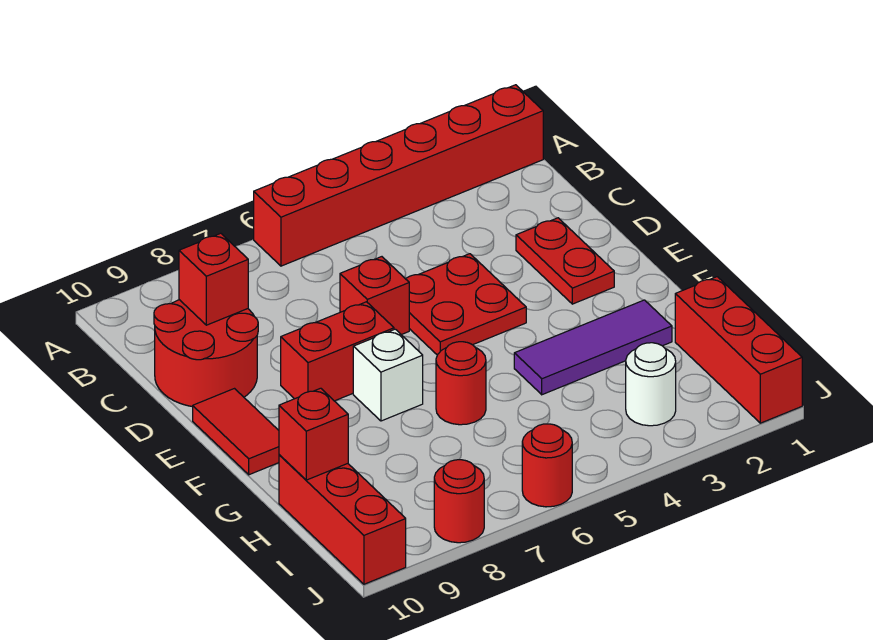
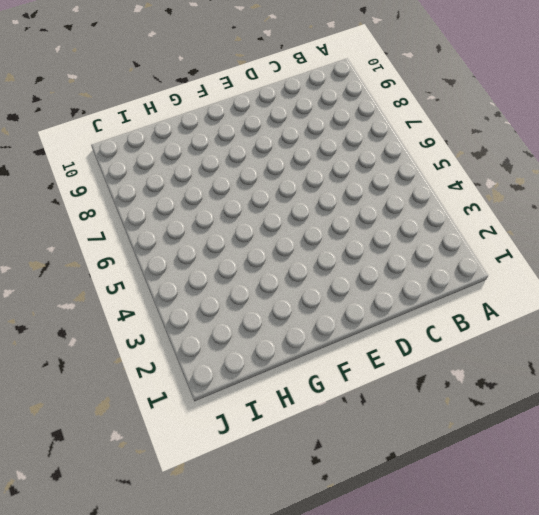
none -> red 1x6 brick [254,85,543,266]
none -> red 2x2 round brick [154,300,258,407]
none -> red 1x2 plate [516,218,614,304]

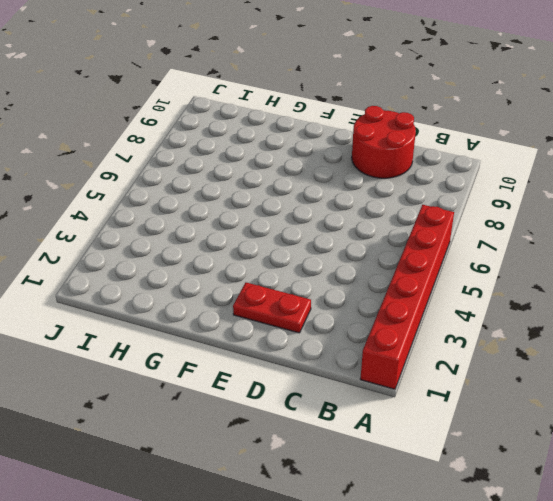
none -> red 2x2 plate [406,254,526,355]
none -> red 1x1 brick [340,257,409,335]
none -> red 1x2 brick [281,302,394,401]

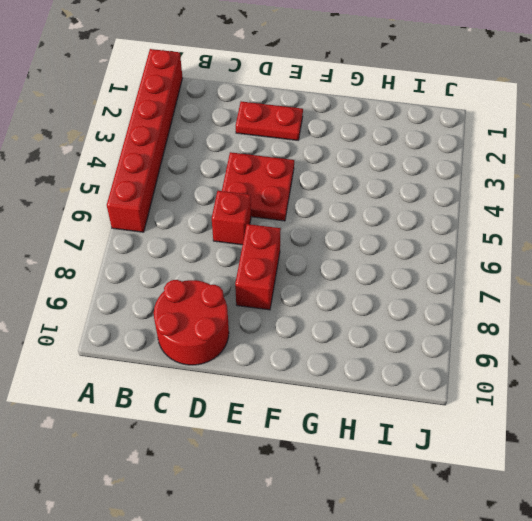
none -> red 1x2 tile [193,389,279,475]
none -> white 1x1 brick [353,329,423,421]
none -> purple 1x3 tile [514,300,672,395]

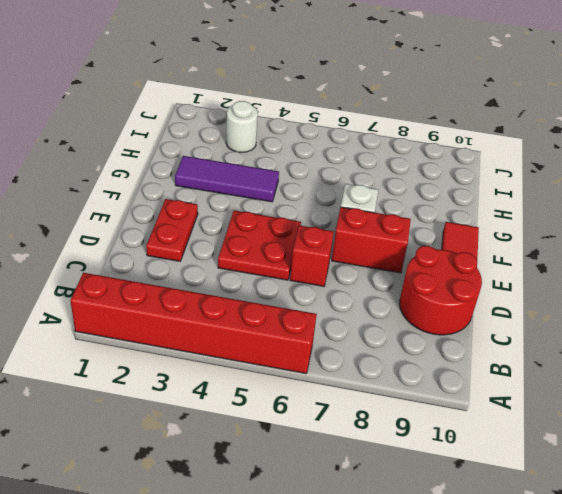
none -> red 1x1 round brick [436,342,486,425]
none -> red 1x3 brick [675,277,802,423]
none -> red 1x3 brick [279,455,406,584]

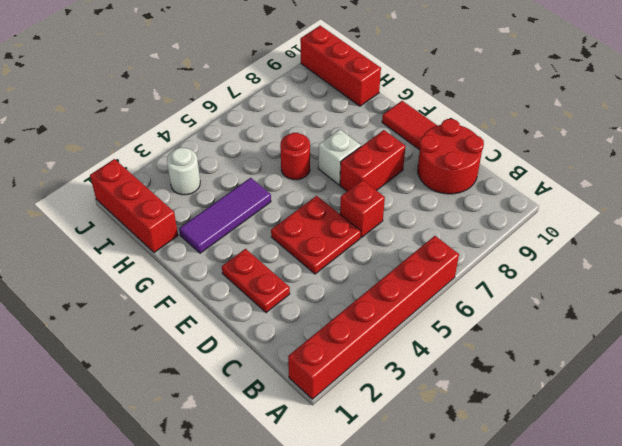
none -> red 1x1 round brick [522,424,572,507]
none -> red 1x1 round brick [434,460,484,543]
none -> red 1x1 brick [179,233,248,325]

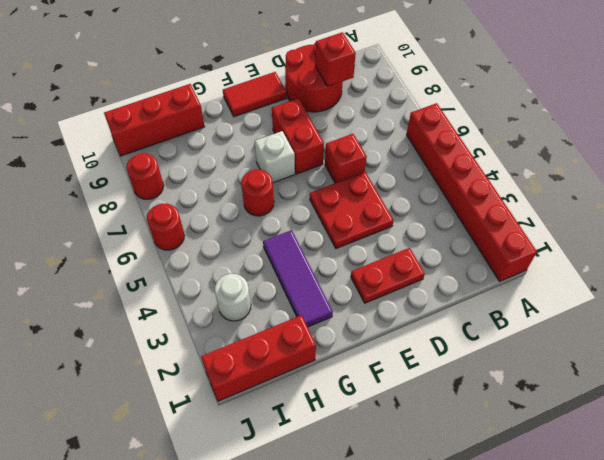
none -> red 1x1 brick [279,388,348,480]

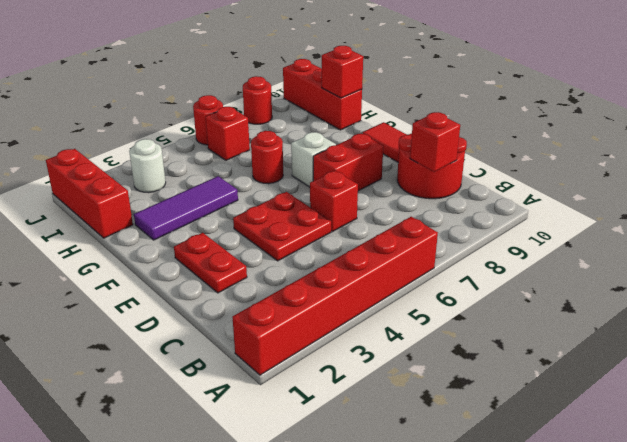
red 1x1 brick [206,107,250,160] -> none

